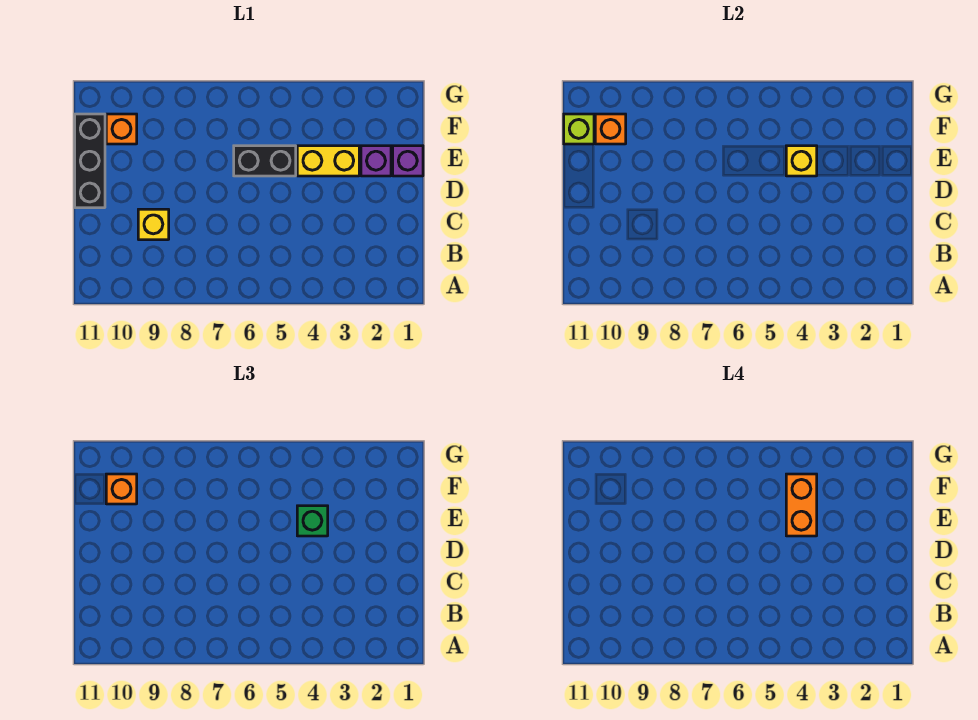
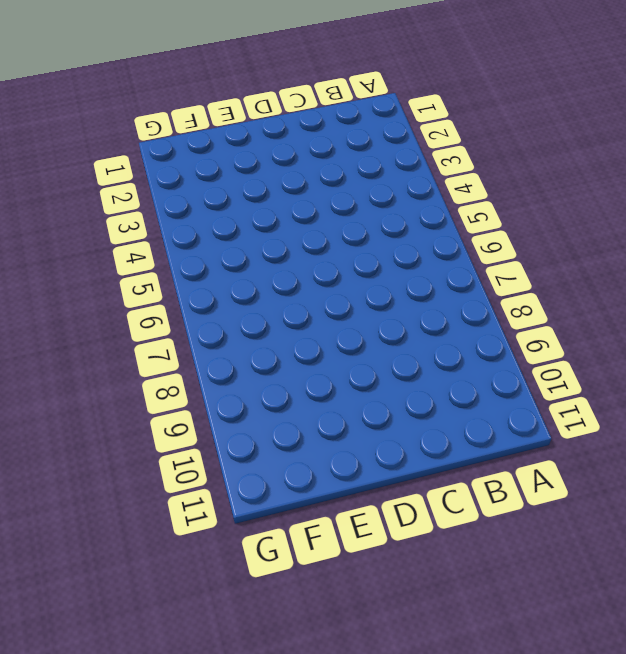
none -> yellow 1x1 brick [138,209,169,240]
none -> black 1x3 brick [75,114,105,208]
none -> purple 1x1 brick [393,146,423,176]

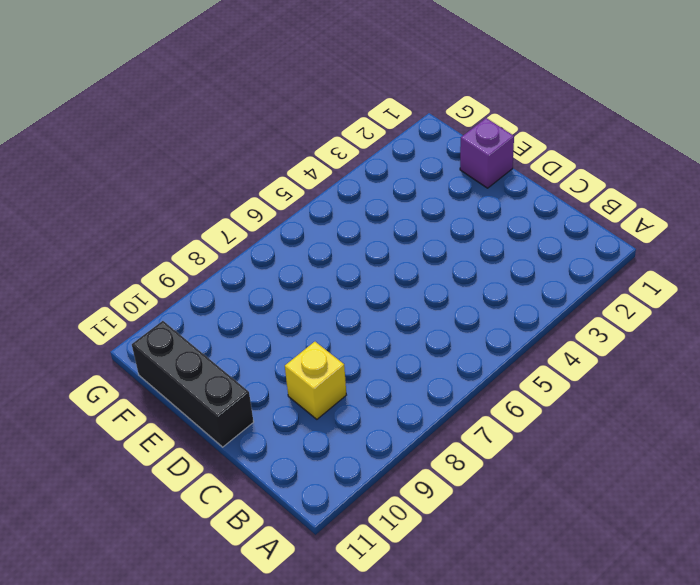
none -> purple 1x1 brick [361,146,391,176]
none -> yellow 1x2 brick [297,146,359,176]
none -> black 1x2 brick [234,146,296,176]

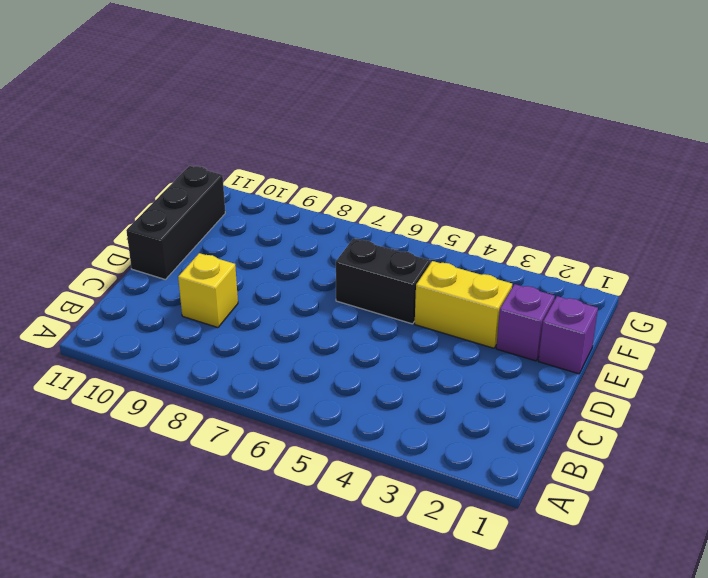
none -> orange 1x1 brick [106,114,137,144]
none -> yellow 1x1 brick [786,146,817,176]
none -> orange 1x1 brick [595,114,626,144]

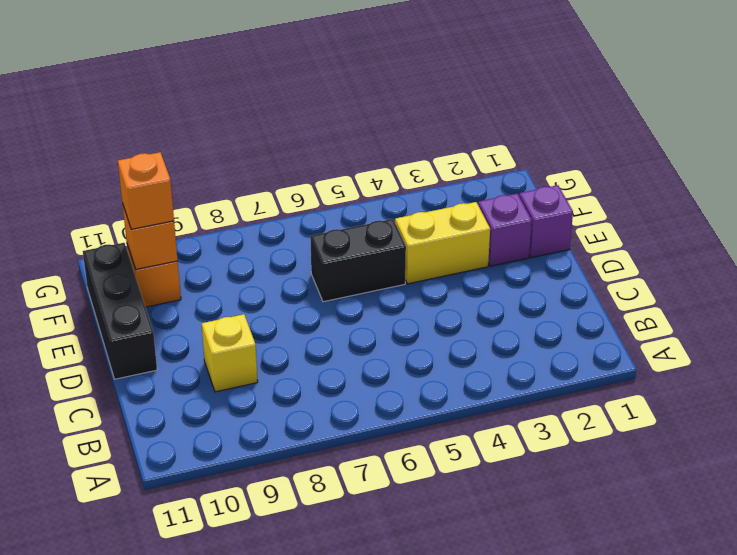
none -> yellow 1x1 brick [786,146,817,176]
none -> lime 1x1 brick [564,114,594,144]
none -> green 1x1 brick [297,506,328,536]

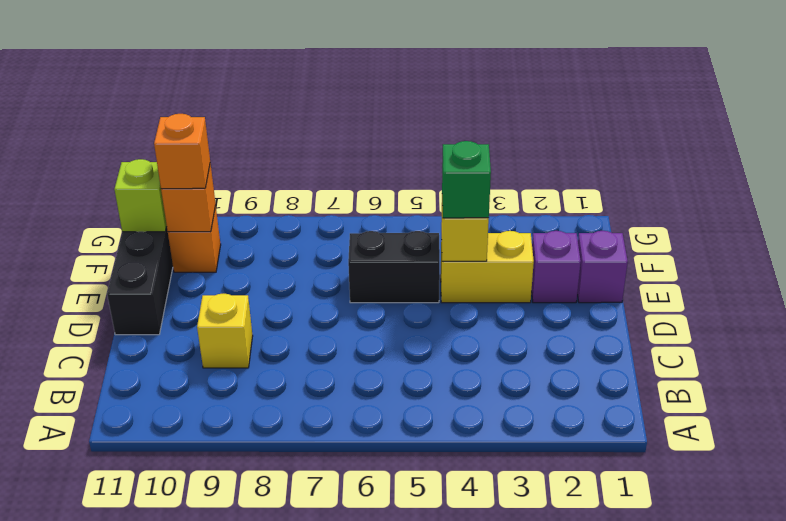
none -> orange 1x2 brick [786,474,817,536]

